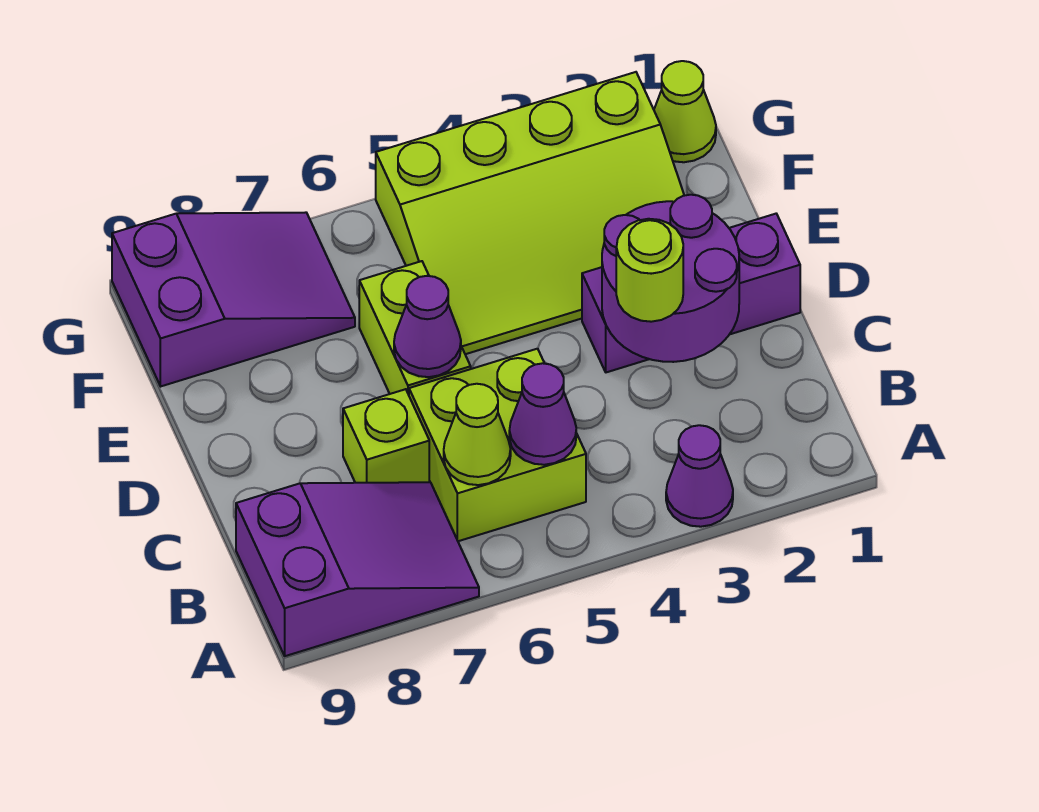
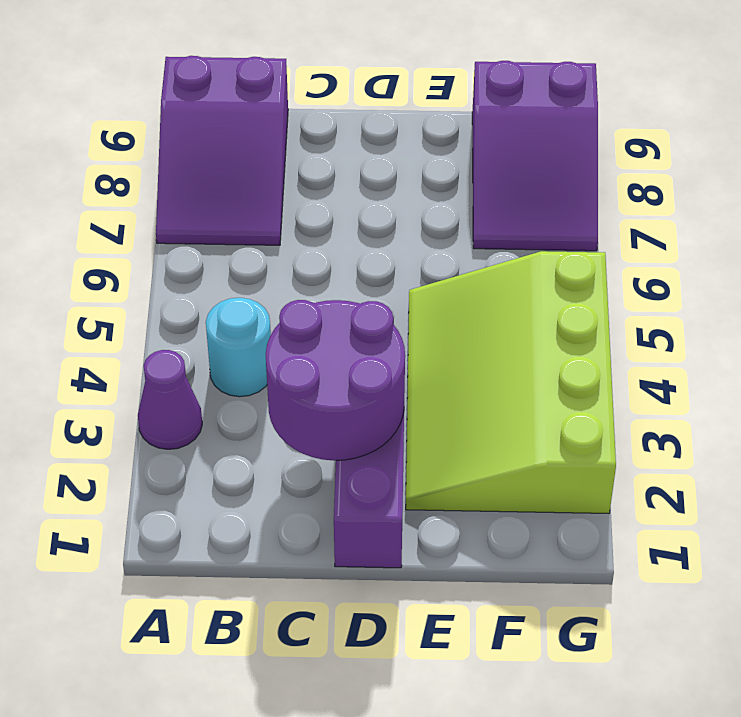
cyan 1x1 round brick [206,298,271,397] -> none
none -> lime 2x2 brick [409,349,586,541]
none -> lime 1x1 brick [343,389,429,483]
none -> lime 1x2 brick [359,261,471,395]

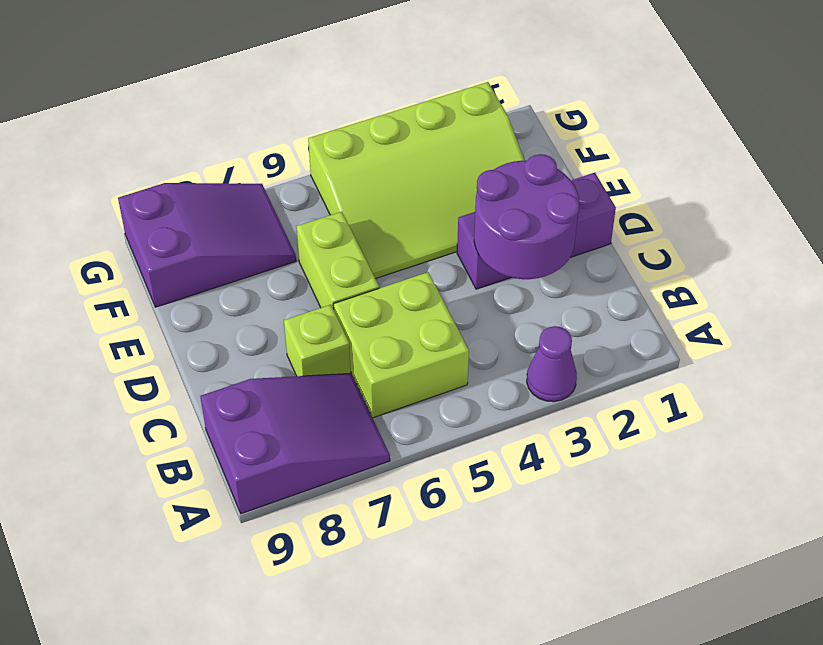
none -> lime 1x1 cone [654,61,716,162]
none -> purple 1x1 cone [509,363,576,465]
none -> lime 1x1 cone [444,384,511,485]

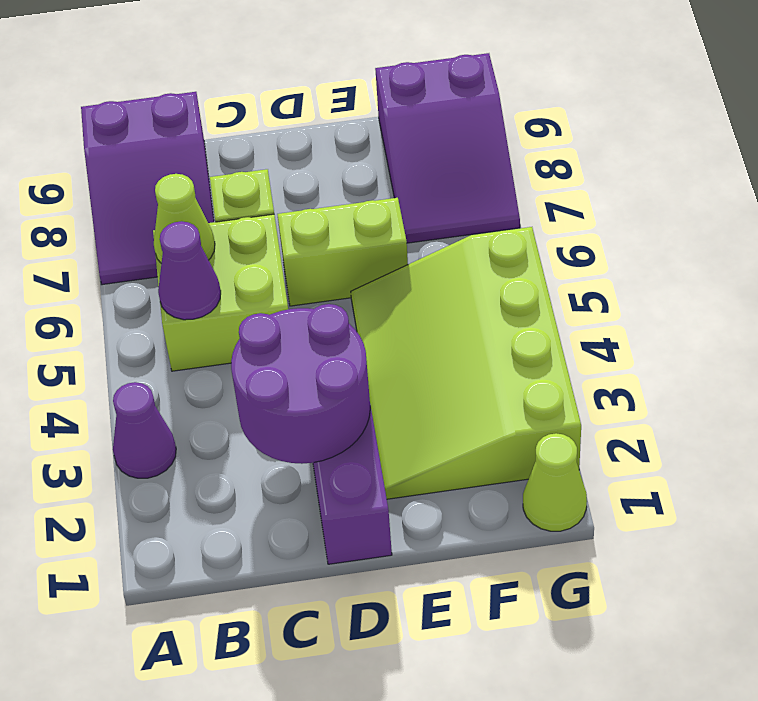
none -> purple 1x1 cone [394,276,461,377]
none -> lime 1x1 round brick [616,219,683,322]

